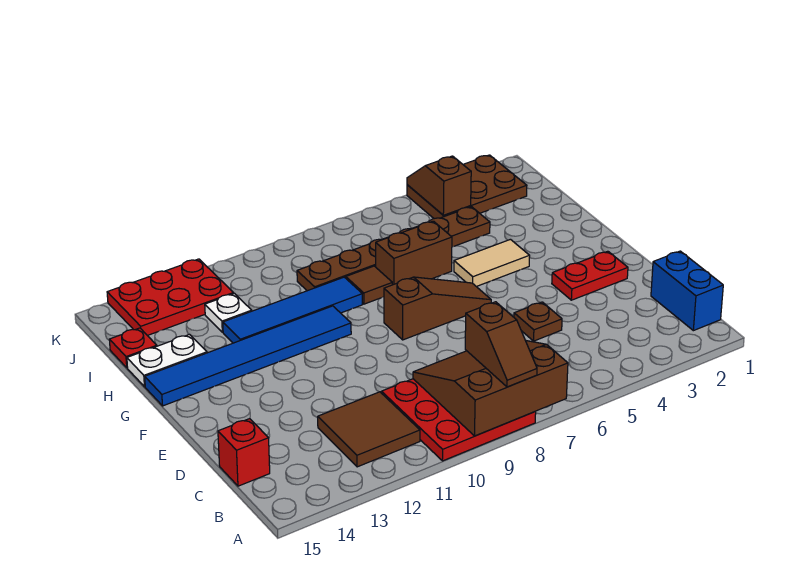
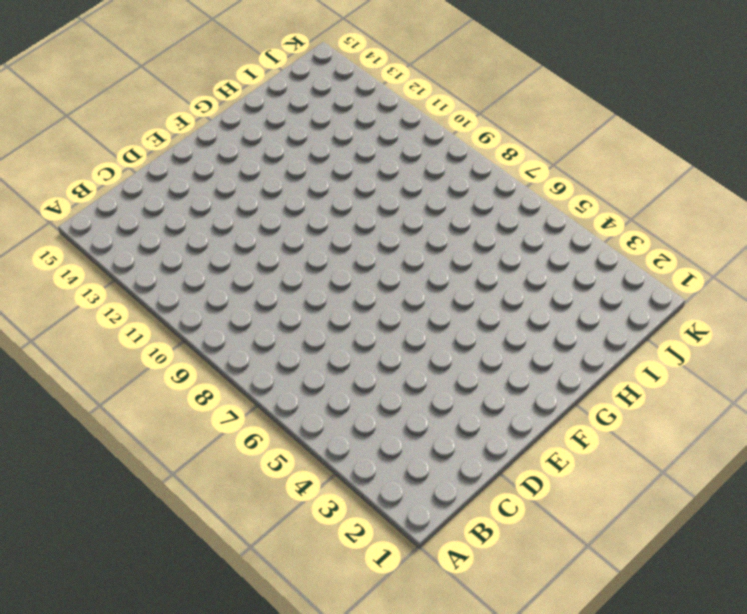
none -> red 3x3 plate [381,379,536,461]
none -> blue 1x2 brick [651,251,723,331]
none -> brown 2x2 tile [318,392,420,467]

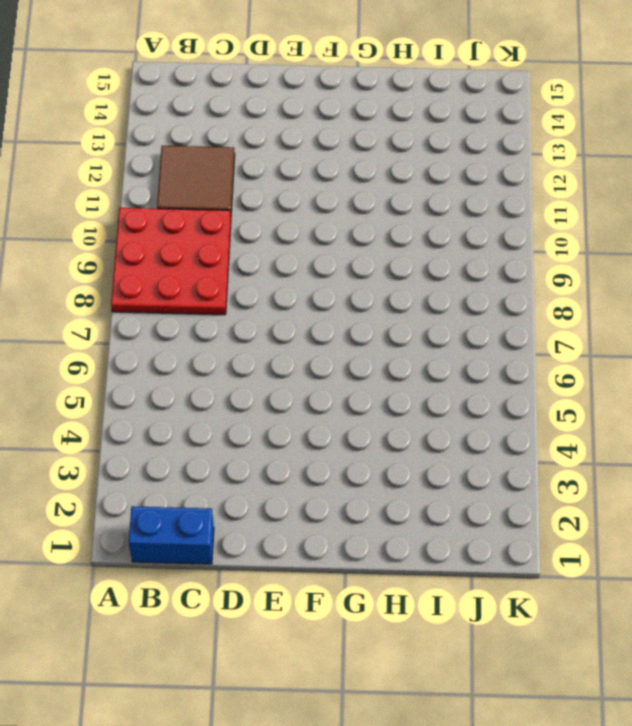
none -> red 1x1 brick [218,419,270,486]
none -> brown 1x1 plate [514,302,562,341]
none -> red 1x2 plate [552,251,628,300]

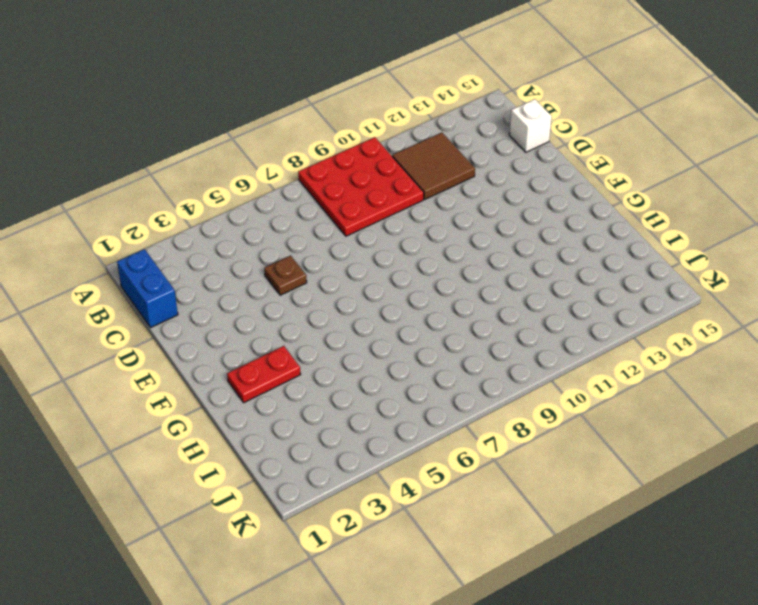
white 1x1 brick [509,99,552,152] -> red 1x1 brick [218,419,270,486]
red 1x2 plate [227,346,301,403] -> red 1x2 plate moved to [552,251,628,300]
none -> brown 1x3 slope [384,277,491,340]
none -> tan 1x2 tile [454,239,530,287]
none -> blue 1x6 tile [145,306,351,406]

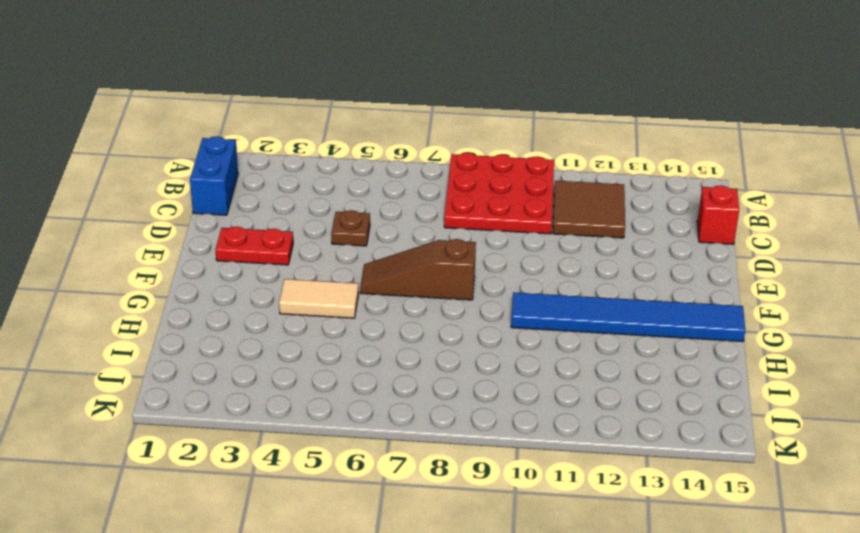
none -> brown 1x2 brick [376,221,452,285]
none -> brown 1x1 tile [346,266,392,304]
none -> blue 1x4 tile [223,277,362,343]

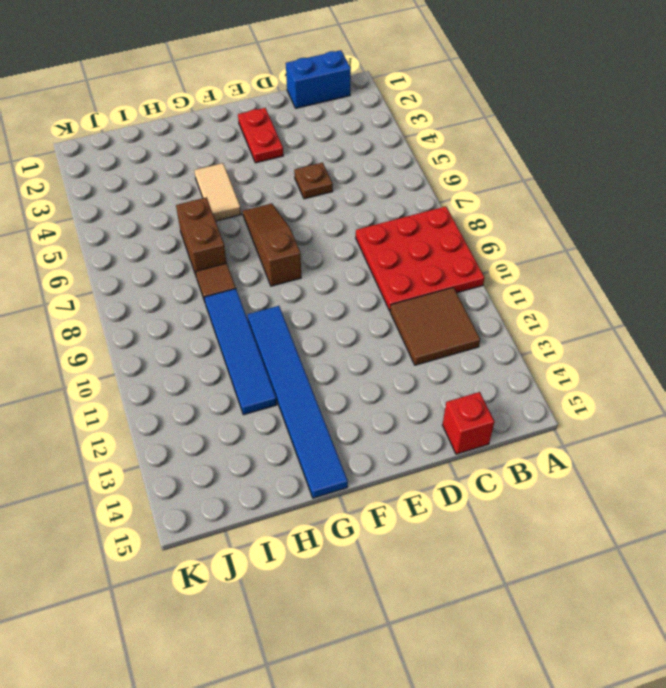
none -> white 1x2 plate [127,334,207,387]
none -> brown 1x6 plate [297,207,490,291]
none -> white 1x1 plate [205,293,252,332]

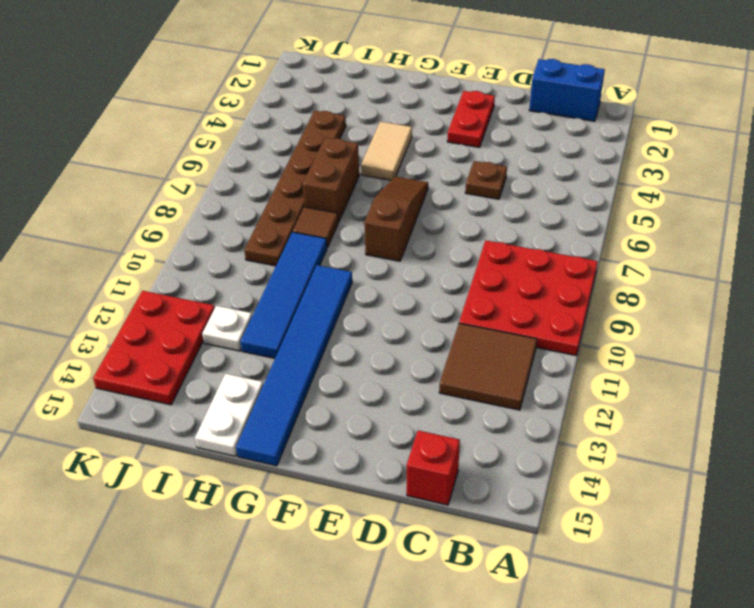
none -> red 1x1 plate [109,328,157,368]
none -> brown 2x3 plate [407,155,527,219]
none -> brown 3x3 slope [413,341,568,436]

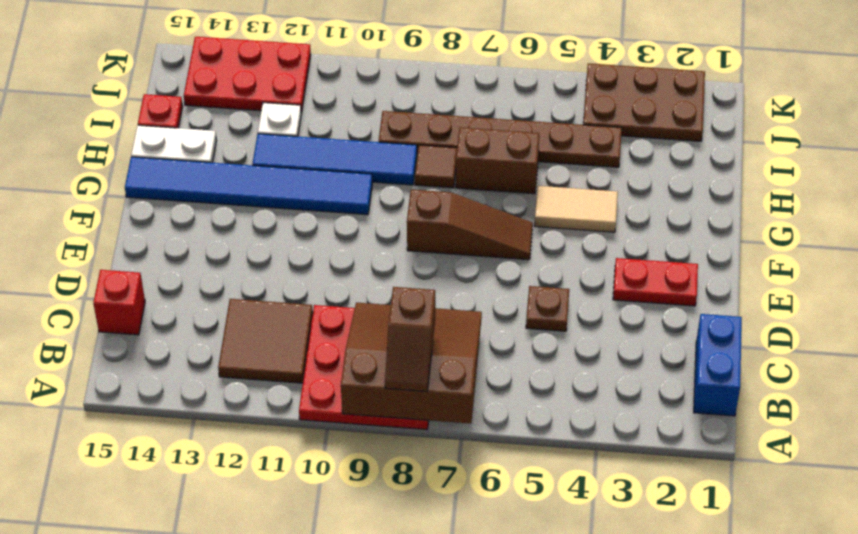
none -> brown 1x2 slope [407,156,471,215]

